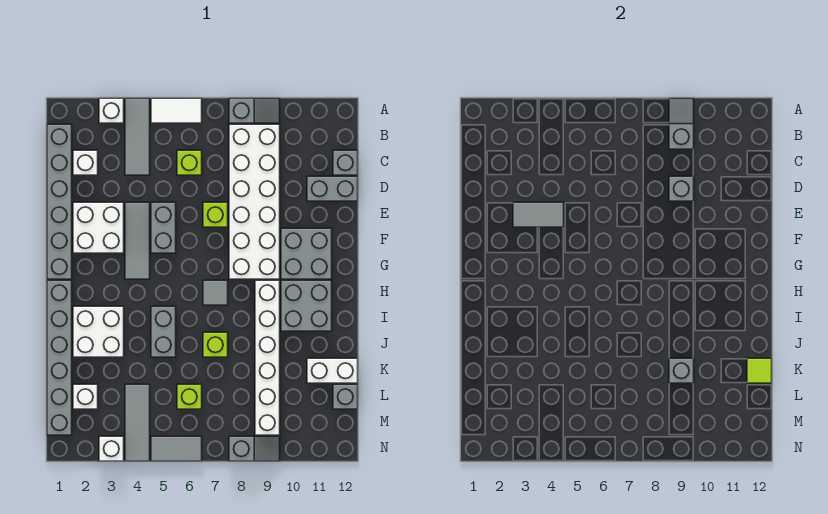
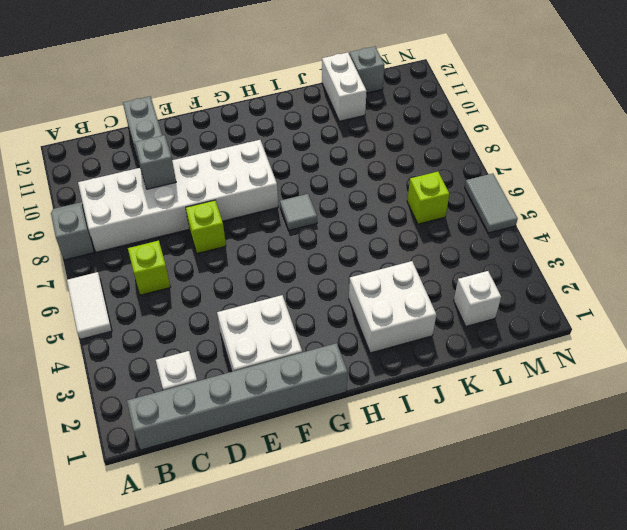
none -> white 1x1 brick [99,98,124,123]
none -> grey 1x3 tile [125,98,150,175]
none -> grey 1x1 brick [333,150,358,175]
none -> grey 1x3 tile [125,202,150,279]

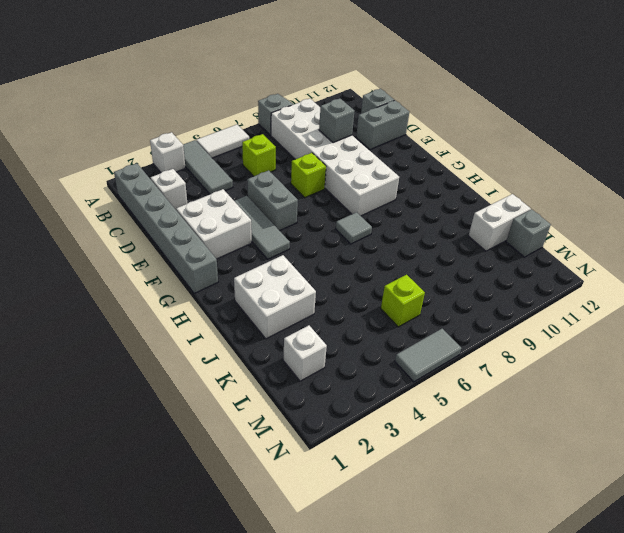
none -> grey 2x2 brick [281,228,332,279]
none -> grey 1x6 brick [47,280,72,435]
none -> white 1x6 brick [255,280,280,435]
none -> grey 2x2 brick [281,280,332,331]

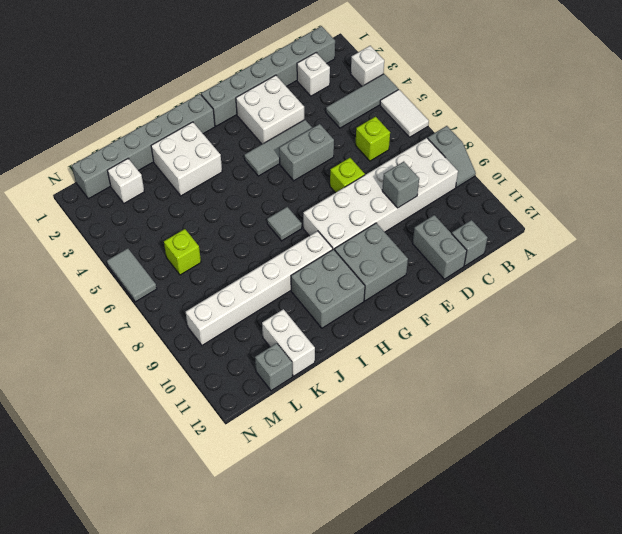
none -> grey 1x2 brick [151,306,176,357]
none -> lime 1x1 brick [203,332,228,357]
none -> grey 1x3 tile [125,384,150,461]
none -> white 1x1 brick [99,436,124,461]

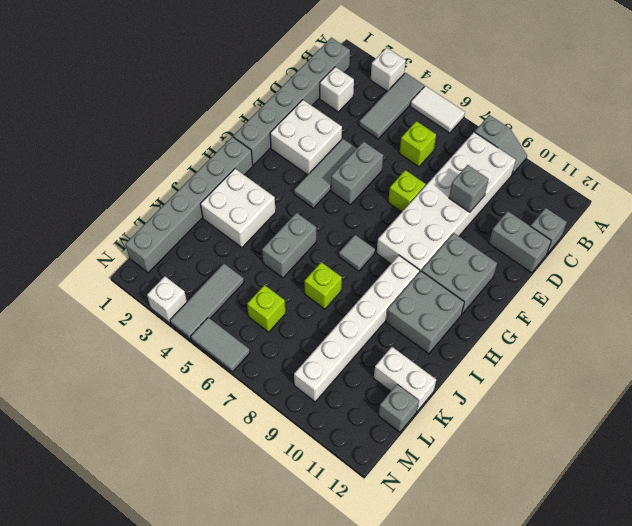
none -> white 1x1 brick [73,384,98,409]
none -> grey 1x2 slope [229,436,280,461]
none -> grey 1x2 slope [669,98,694,149]
none -> grey 1x2 tile [513,202,564,227]

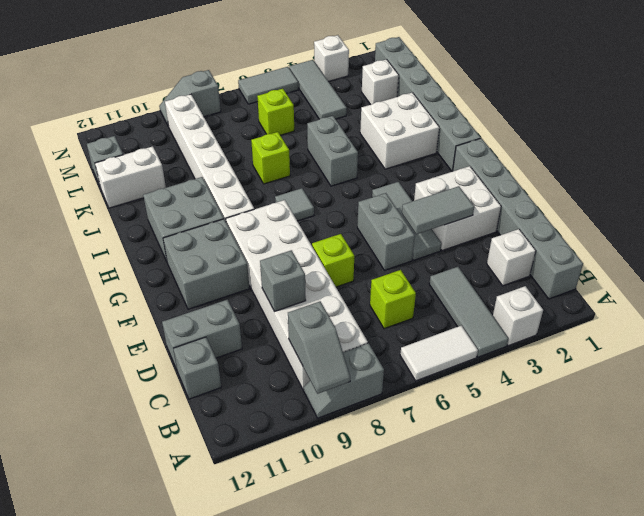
none -> grey 1x1 brick [669,358,694,383]
none -> lime 1x1 tile [747,358,772,383]

